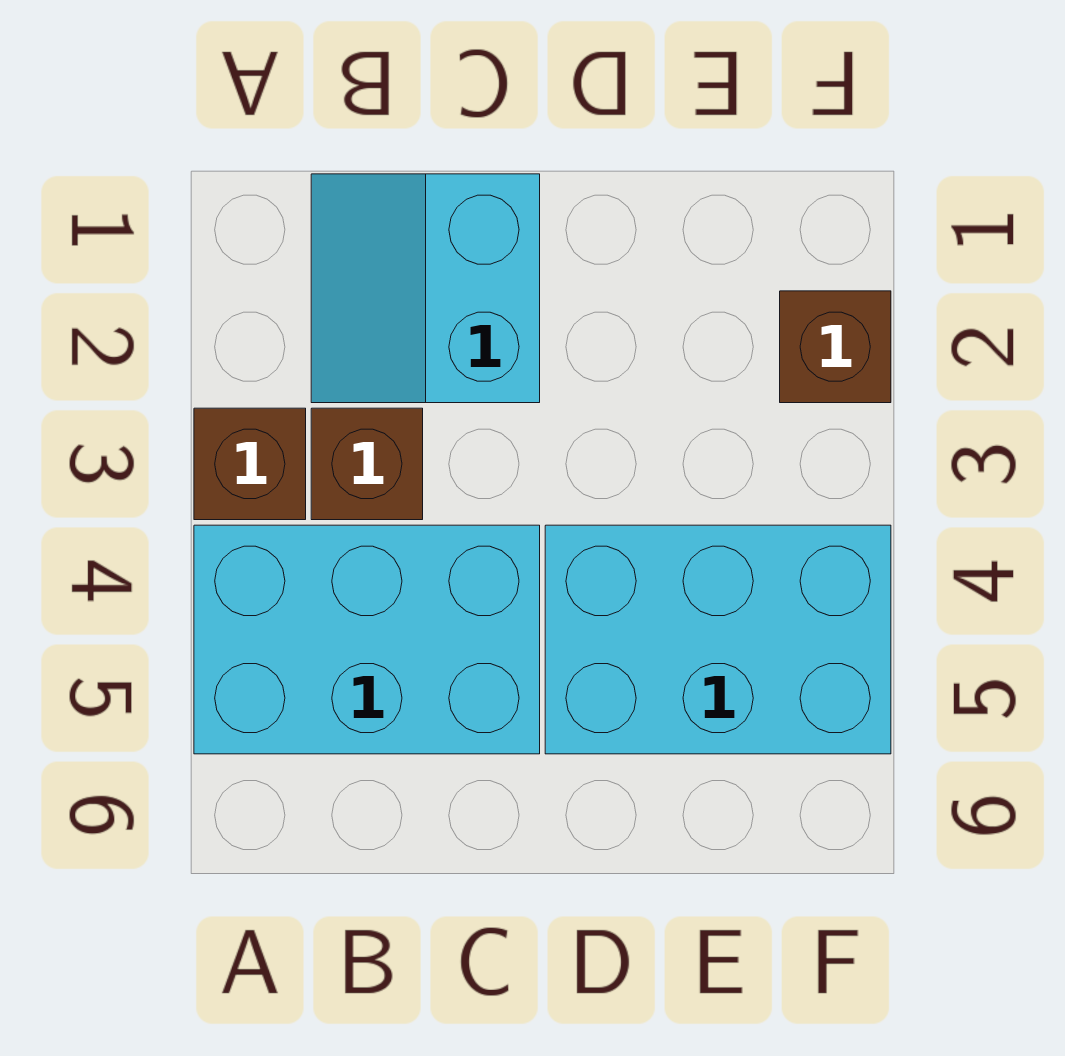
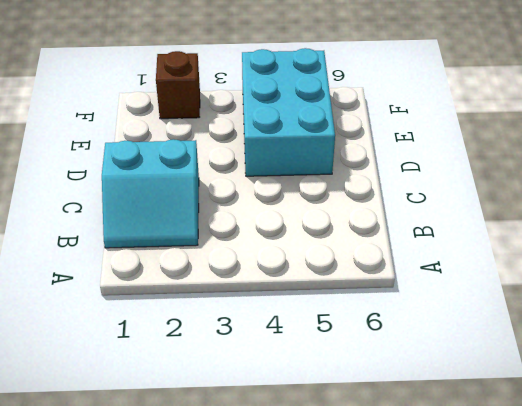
none -> brown 1x1 brick [194,408,306,520]
none -> cyan 2x3 brick [194,525,540,754]

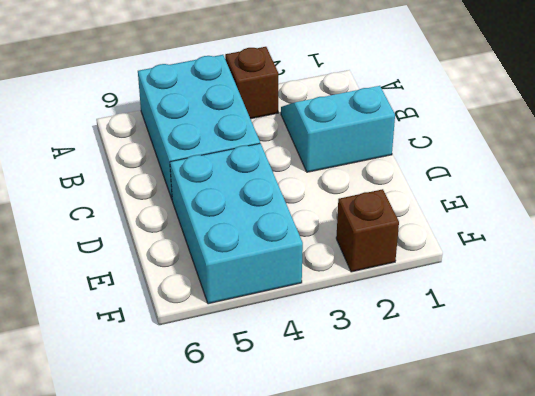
none -> brown 1x1 brick [311,408,423,520]

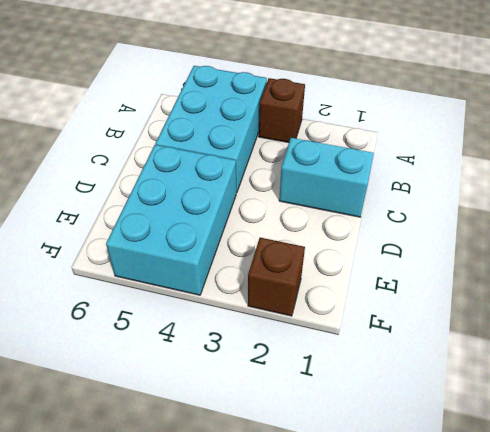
none -> brown 1x1 brick [311,408,423,520]

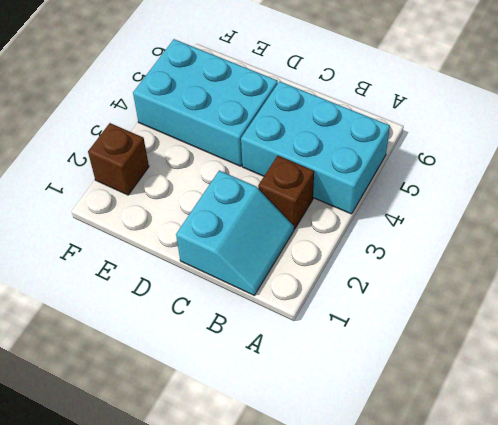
none -> brown 1x1 brick [194,408,306,520]

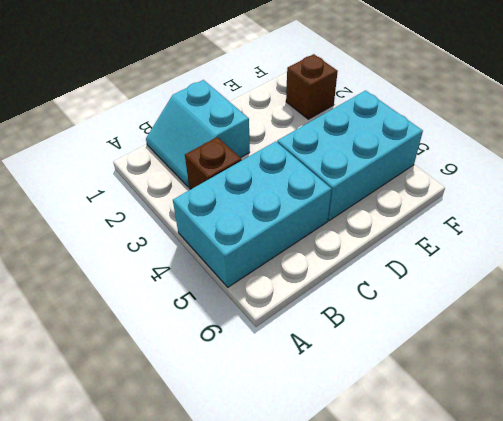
none -> brown 1x1 brick [194,408,306,520]

